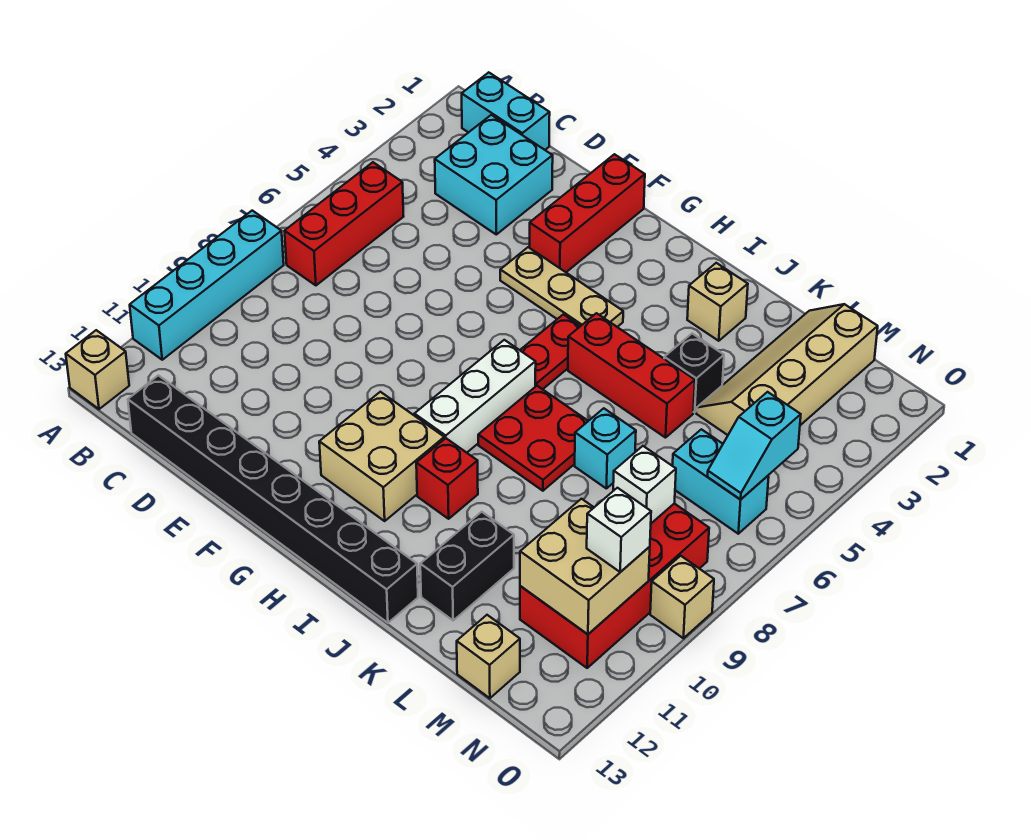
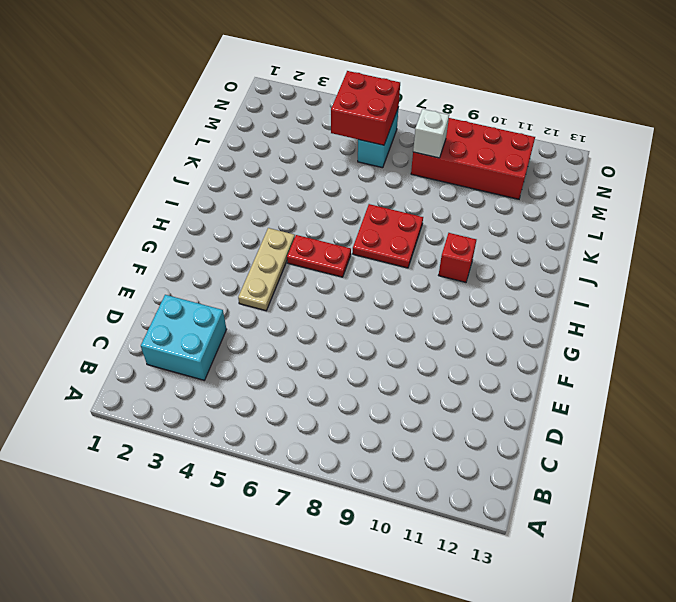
red 2x2 brick [331,71,400,145] -> cyan 1x2 slope [708,392,801,500]
none -> cyan 1x4 brick [130,211,284,360]
none -> tan 1x1 brick [66,330,129,409]
none -> cyan 1x2 brick [462,72,550,150]

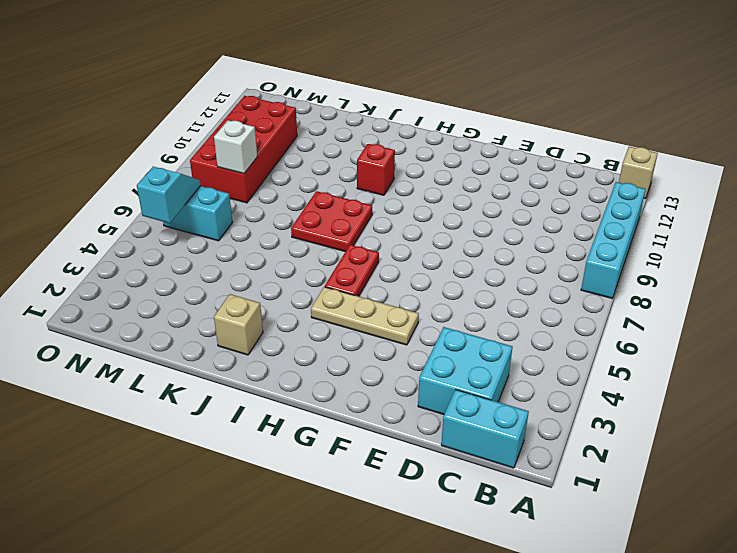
none -> red 1x3 brick [285,162,404,285]
none -> black 1x8 brick [128,375,418,623]
none -> red 1x3 brick [530,154,645,272]

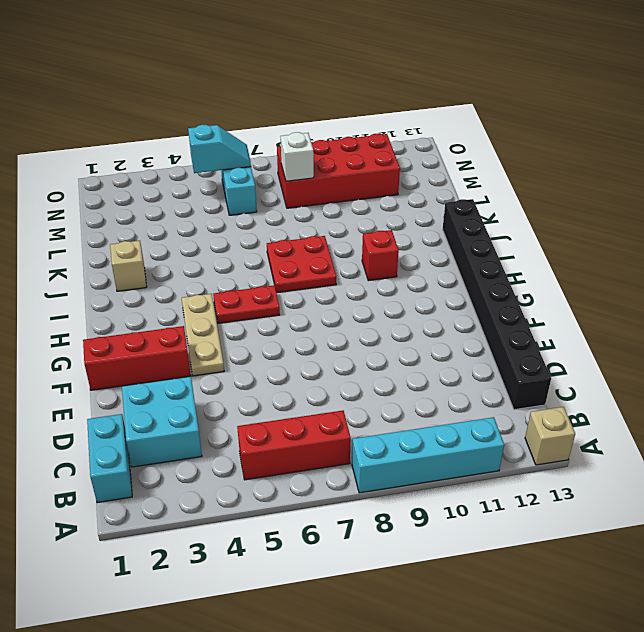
none -> tan 2x2 brick [319,392,444,521]
none -> white 1x3 brick [414,340,536,453]
none -> red 1x3 brick [568,313,695,438]

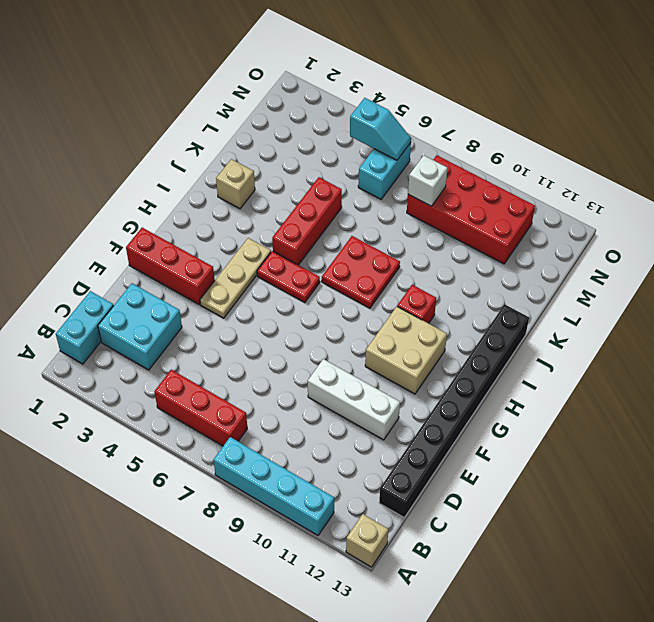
white 1x3 brick [308,359,400,440] -> white 1x3 brick moved to [414,340,536,453]
none -> black 1x1 brick [664,334,724,412]
none -> cyan 1x1 brick [575,408,636,488]
none -> black 1x2 brick [420,512,514,620]

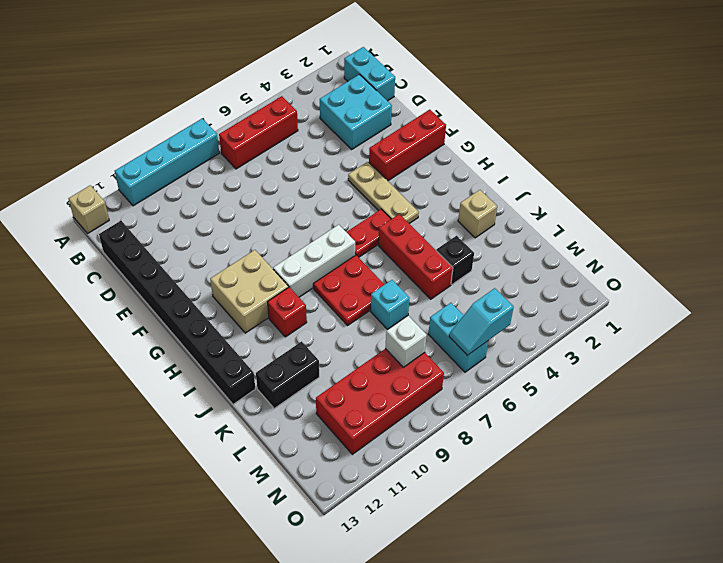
none -> tan 2x4 slope [696,304,878,435]
none -> tan 1x1 brick [457,615,520,698]
none -> tan 1x1 brick [650,556,714,638]

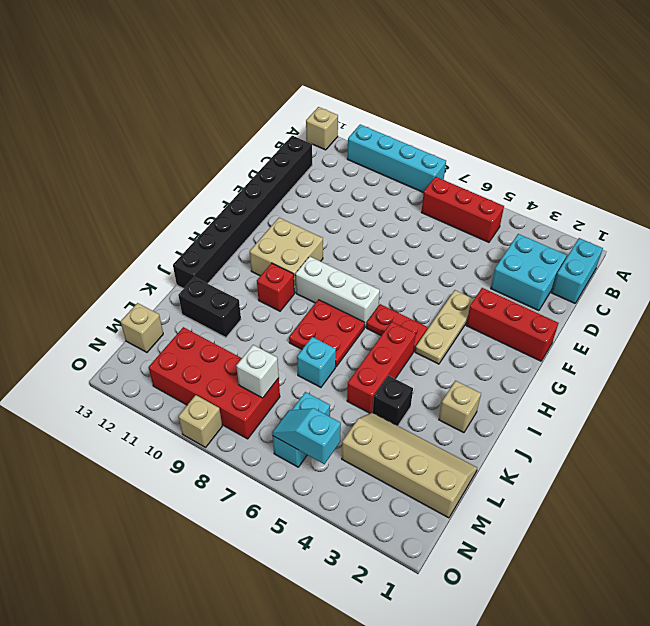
none -> tan 2x2 brick [520,499,650,634]
none -> white 1x1 brick [587,488,651,572]

